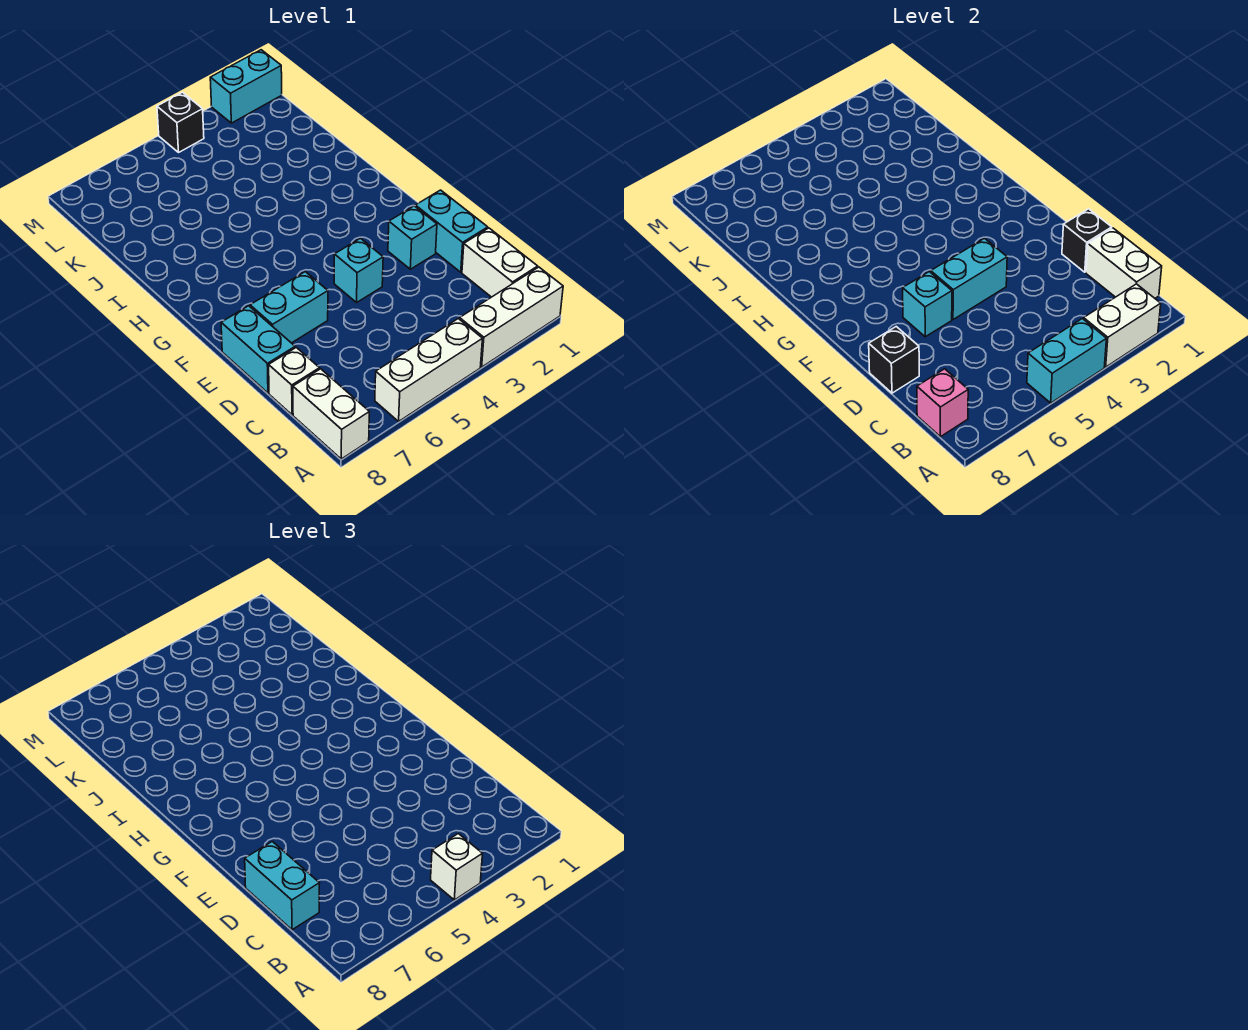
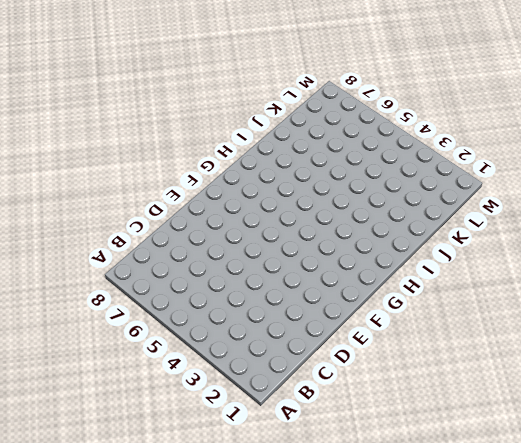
none -> white 1x3 brick [460,267,563,367]
none -> white 1x3 brick [375,319,482,421]
none -> white 1x2 brick [293,369,369,459]

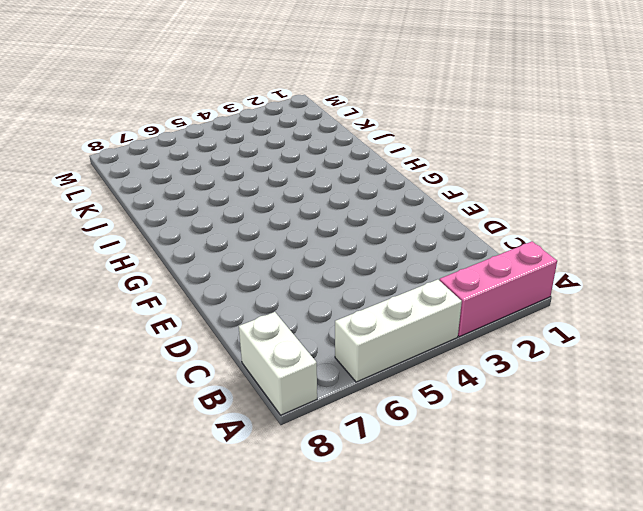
pink 1x3 brick [439,241,557,337] -> white 1x3 brick [460,267,563,367]
none -> white 1x2 brick [462,228,538,297]
none -> white 1x1 brick [269,348,320,415]
none -> cyan 1x2 brick [415,190,488,272]

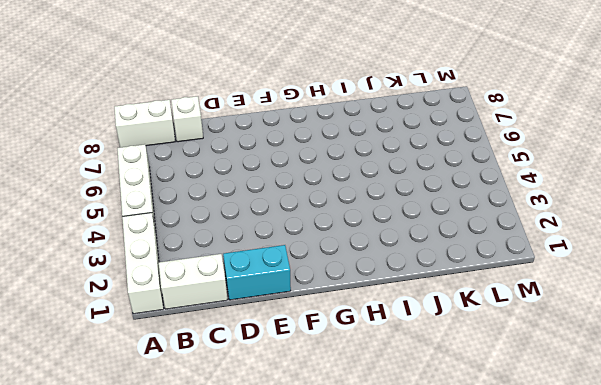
none -> cyan 1x2 brick [221,306,295,393]
none -> cyan 1x1 brick [388,206,437,269]
none -> cyan 1x1 brick [334,238,383,302]

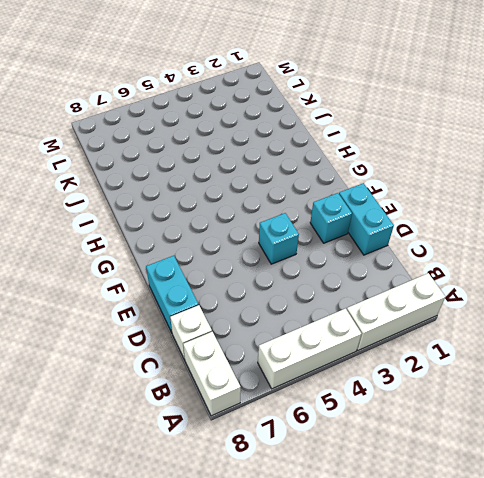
none -> white 1x2 brick [462,228,538,297]
none -> cyan 1x2 brick [250,272,328,343]
none -> cyan 1x2 brick [210,50,282,123]

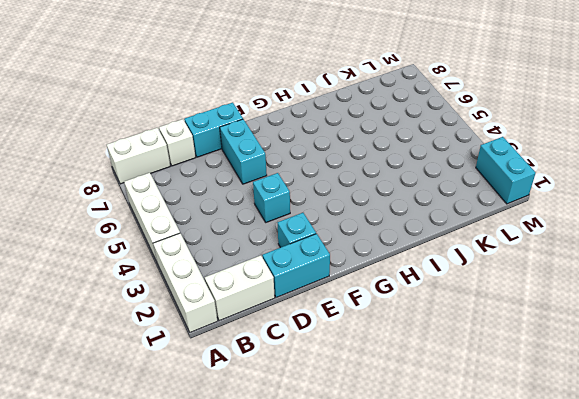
none -> black 1x1 brick [157,92,204,152]
none -> white 1x2 brick [1084,284,1161,367]
none -> cyan 1x2 brick [1027,319,1106,403]

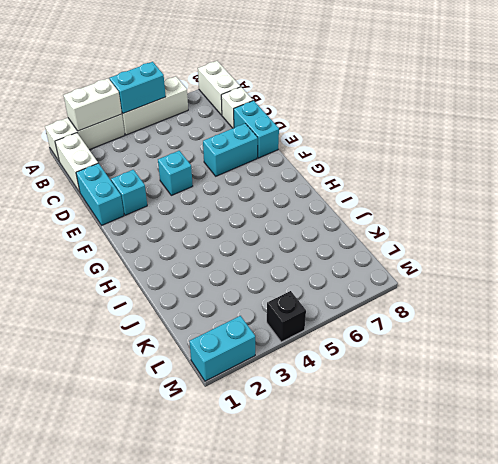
none -> white 1x2 brick [1086,228,1162,298]
none -> pink 1x1 brick [917,369,968,437]
none -> black 1x1 brick [1062,209,1112,272]

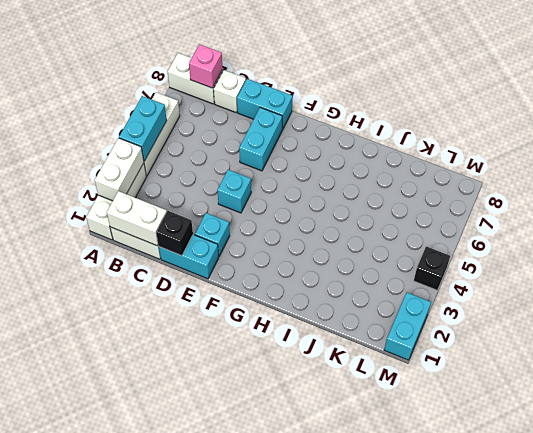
none -> black 1x1 brick [869,327,919,393]
none -> cyan 1x2 brick [931,238,1007,320]
none -> cyan 1x1 brick [903,272,952,337]

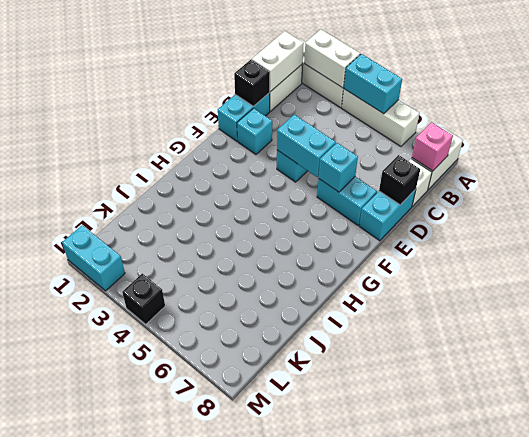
none -> white 1x1 brick [431,834,482,900]
none -> cyan 1x2 brick [245,842,320,930]

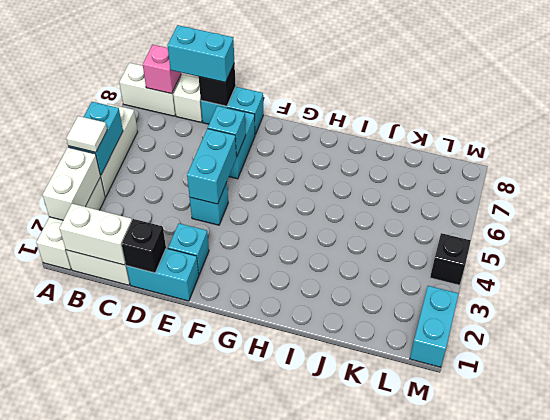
white 1x1 tile [66,116,107,152] -> white 1x1 brick [431,834,482,900]

